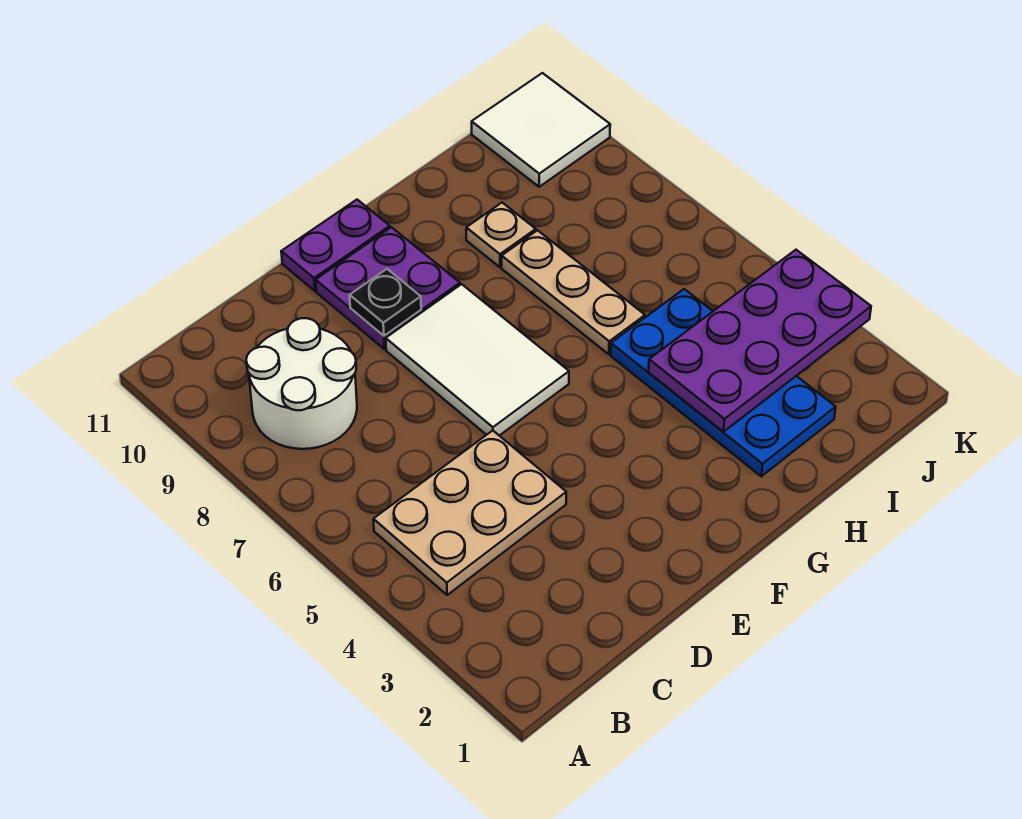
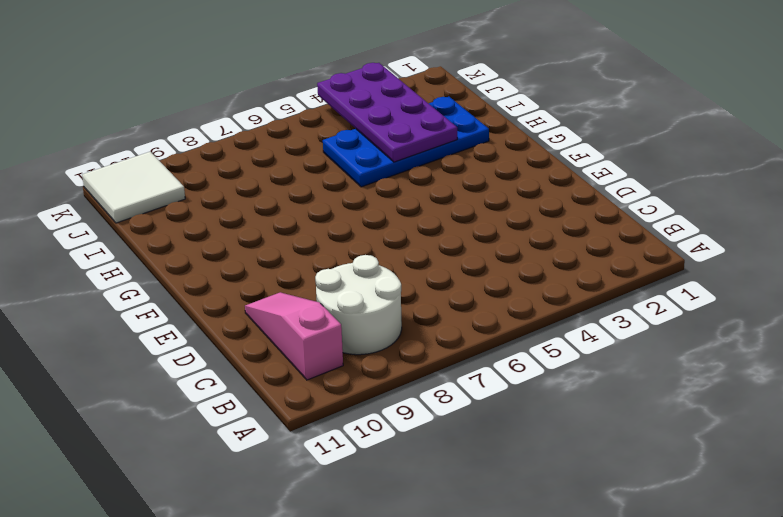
pink 1x3 slope [245,292,343,380] -> none
none -> tan 2x3 plate [373,431,566,595]
none -> white 2x3 tile [386,284,569,436]

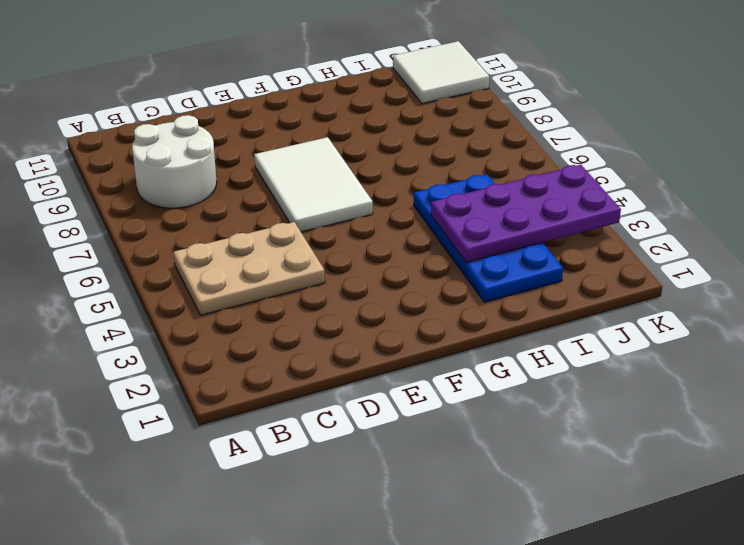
none -> purple 2x2 plate [316,227,460,349]
none -> purple 1x2 plate [281,200,390,291]

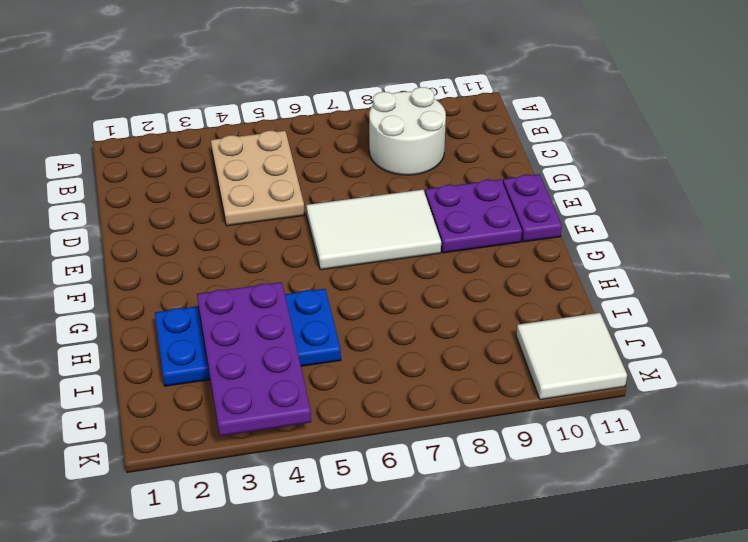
none -> tan 1x3 plate [502,230,645,354]
none -> tan 1x1 plate [466,203,536,267]

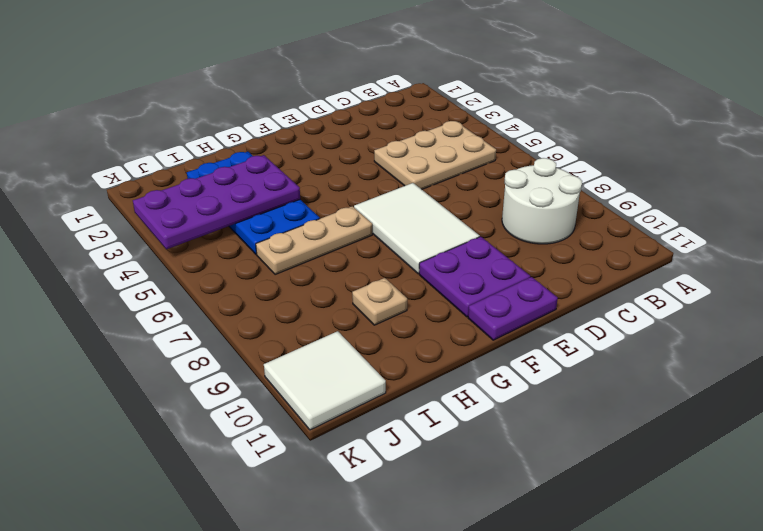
tan 1x3 plate [256,206,372,275] -> tan 1x3 plate turned to [502,230,645,354]
none -> black 1x1 plate [350,269,421,336]

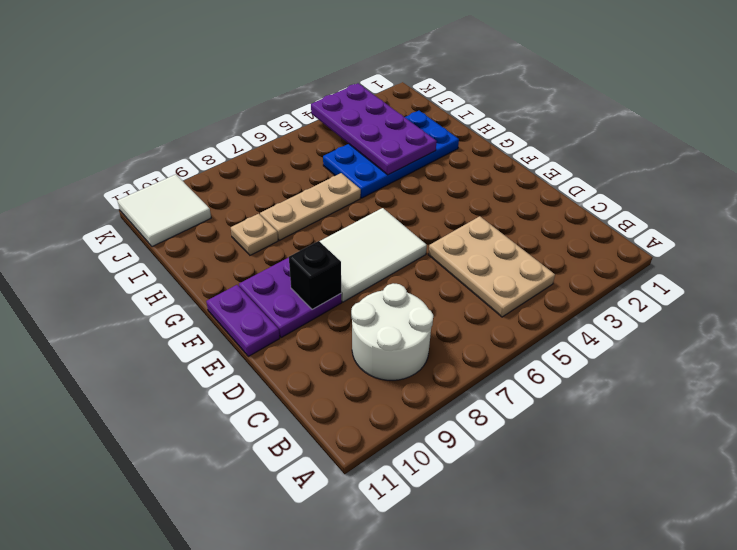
black 1x1 brick [288,241,341,310] -> black 1x1 plate [350,269,421,336]

